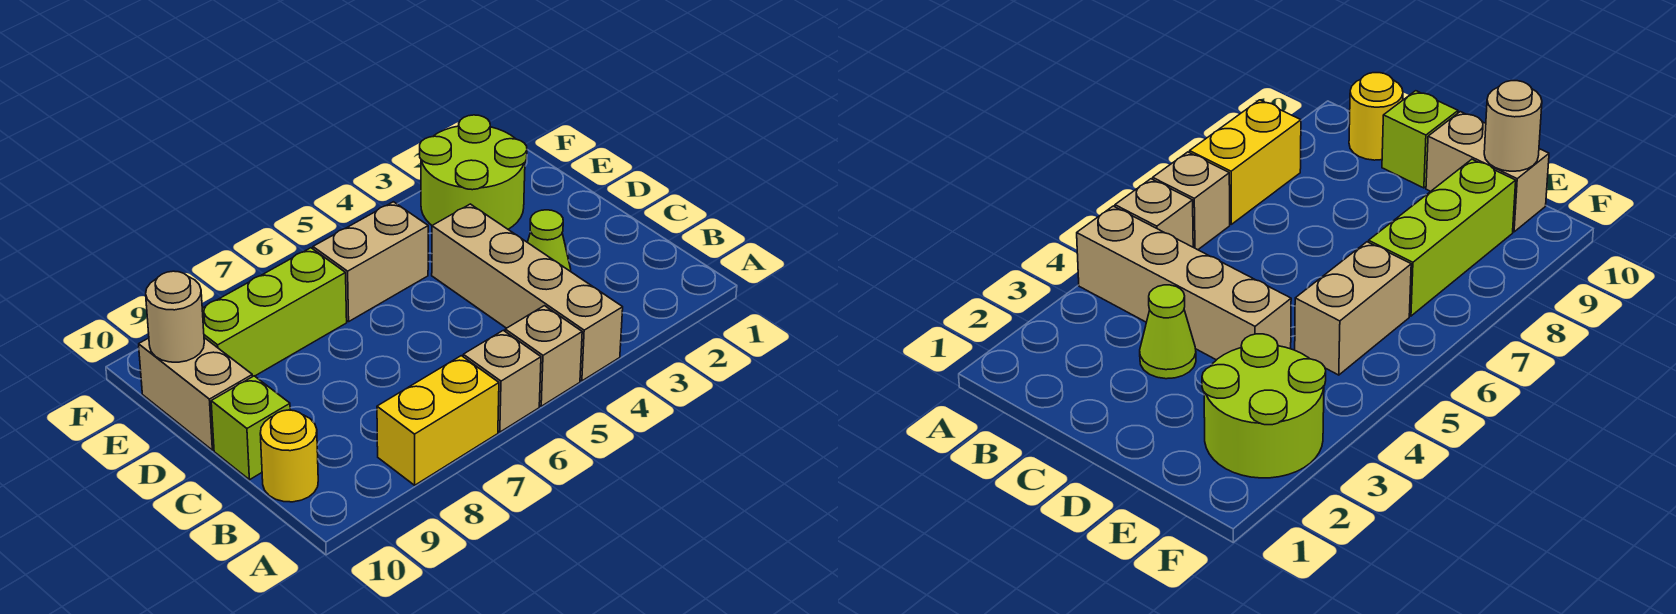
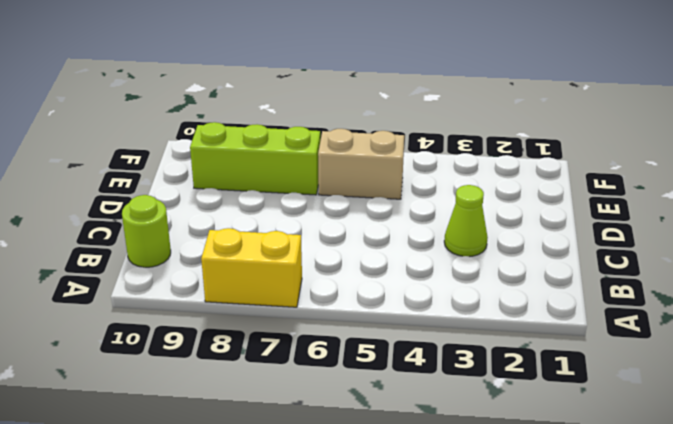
lime 1x1 round brick [122,195,171,267] -> yellow 1x1 round brick [260,410,318,502]
none -> tan 1x4 brick [432,204,623,381]
none -> tan 1x1 brick [505,306,582,406]
none -> tan 1x1 brick [463,330,541,432]

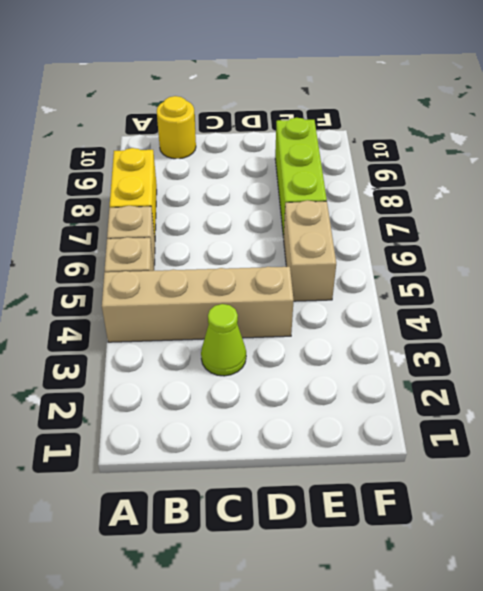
none -> lime 1x1 brick [211,376,290,480]
none -> tan 1x2 brick [139,338,253,450]
none -> lime 2x2 round brick [420,115,527,229]

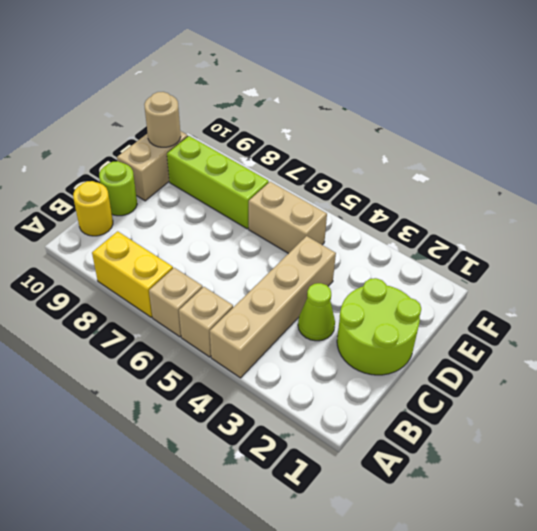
lime 2x2 round brick [337,278,421,375] -> lime 2x2 round brick moved to [420,115,527,229]
lime 1x1 round brick [99,161,137,216] -> lime 1x1 brick [211,376,290,480]

